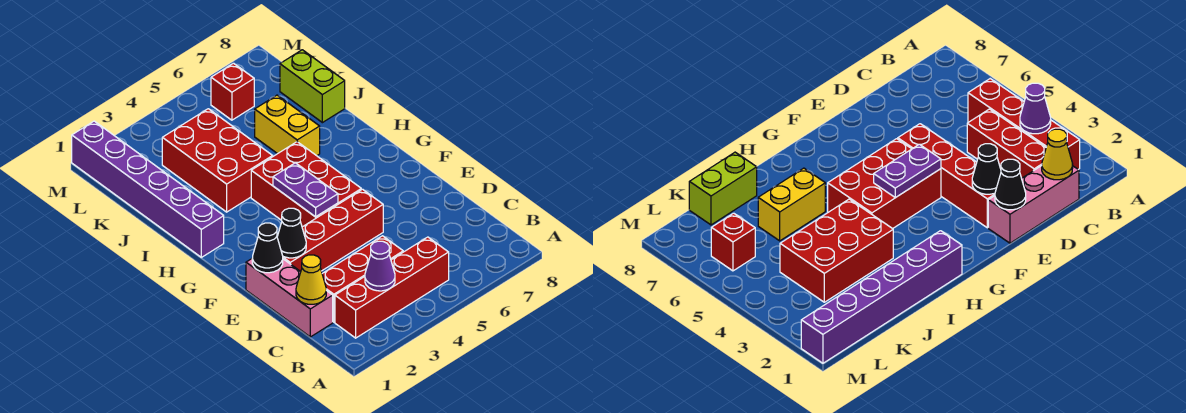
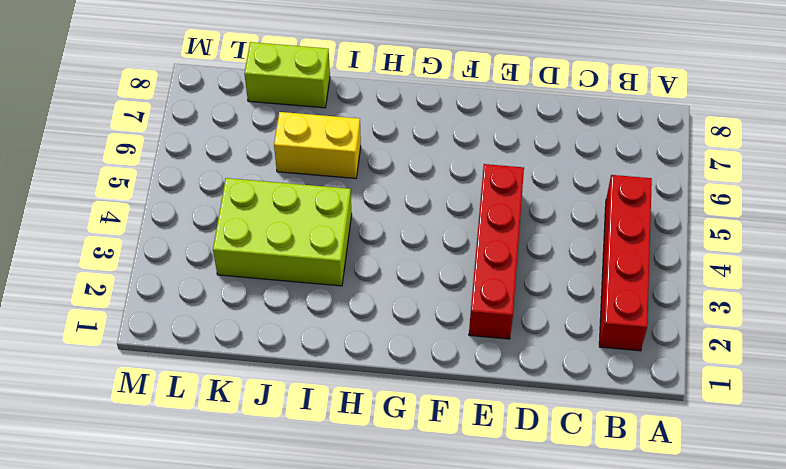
lime 2x3 brick [213,178,352,286] -> red 2x3 brick [162,109,273,212]
none -> pink 1x3 brick [246,259,333,337]
none -> red 1x3 brick [322,236,403,322]
none -> red 2x3 brick [251,142,361,227]

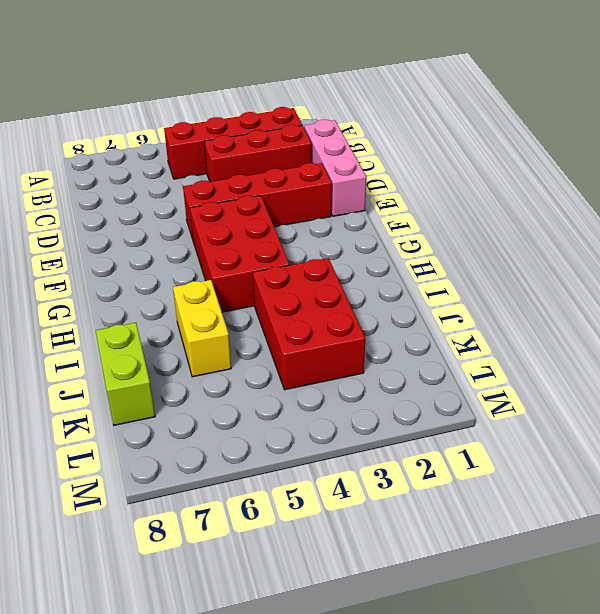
none -> purple 1x6 brick [72,121,224,257]
none -> red 1x1 brick [211,63,254,120]
none -> purple 1x1 cone [365,241,395,291]

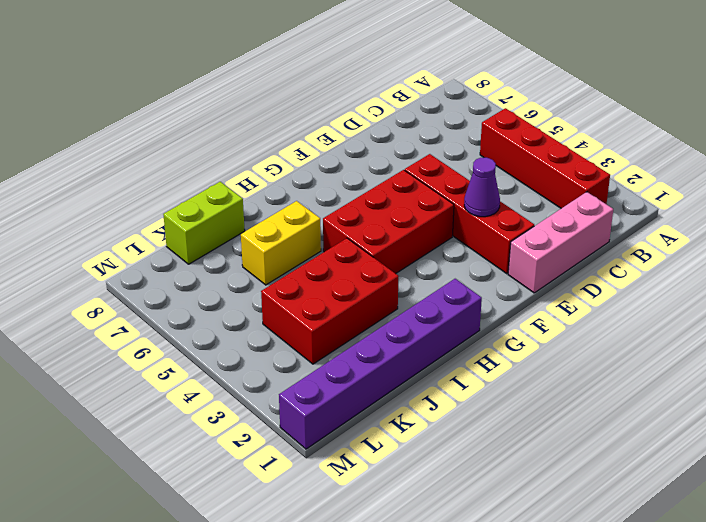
purple 1x1 cone [464,158,500,217] -> purple 1x1 cone moved to [365,241,395,291]
none -> red 1x3 brick [322,236,403,322]
none -> red 1x1 brick [211,63,254,120]
none -> yellow 1x1 cone [296,255,326,304]

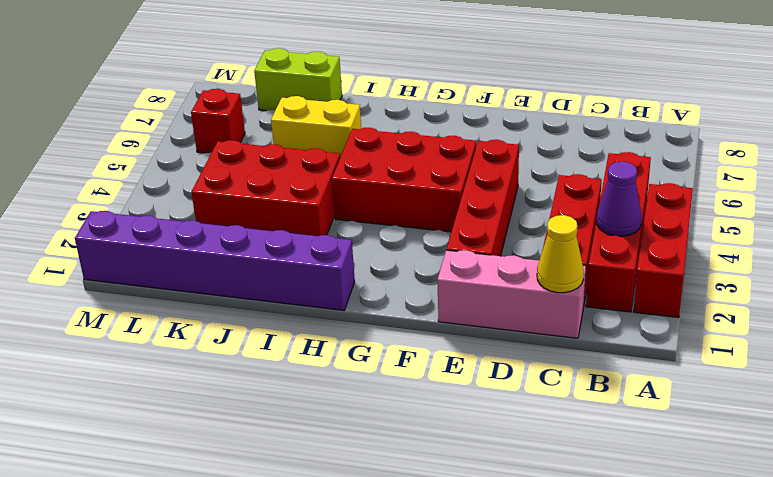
red 1x3 brick [634,183,693,318] -> none
none -> black 1x1 cone [252,223,283,273]
none -> black 1x1 cone [277,208,306,258]
none -> purple 1x2 plate [273,163,338,217]

